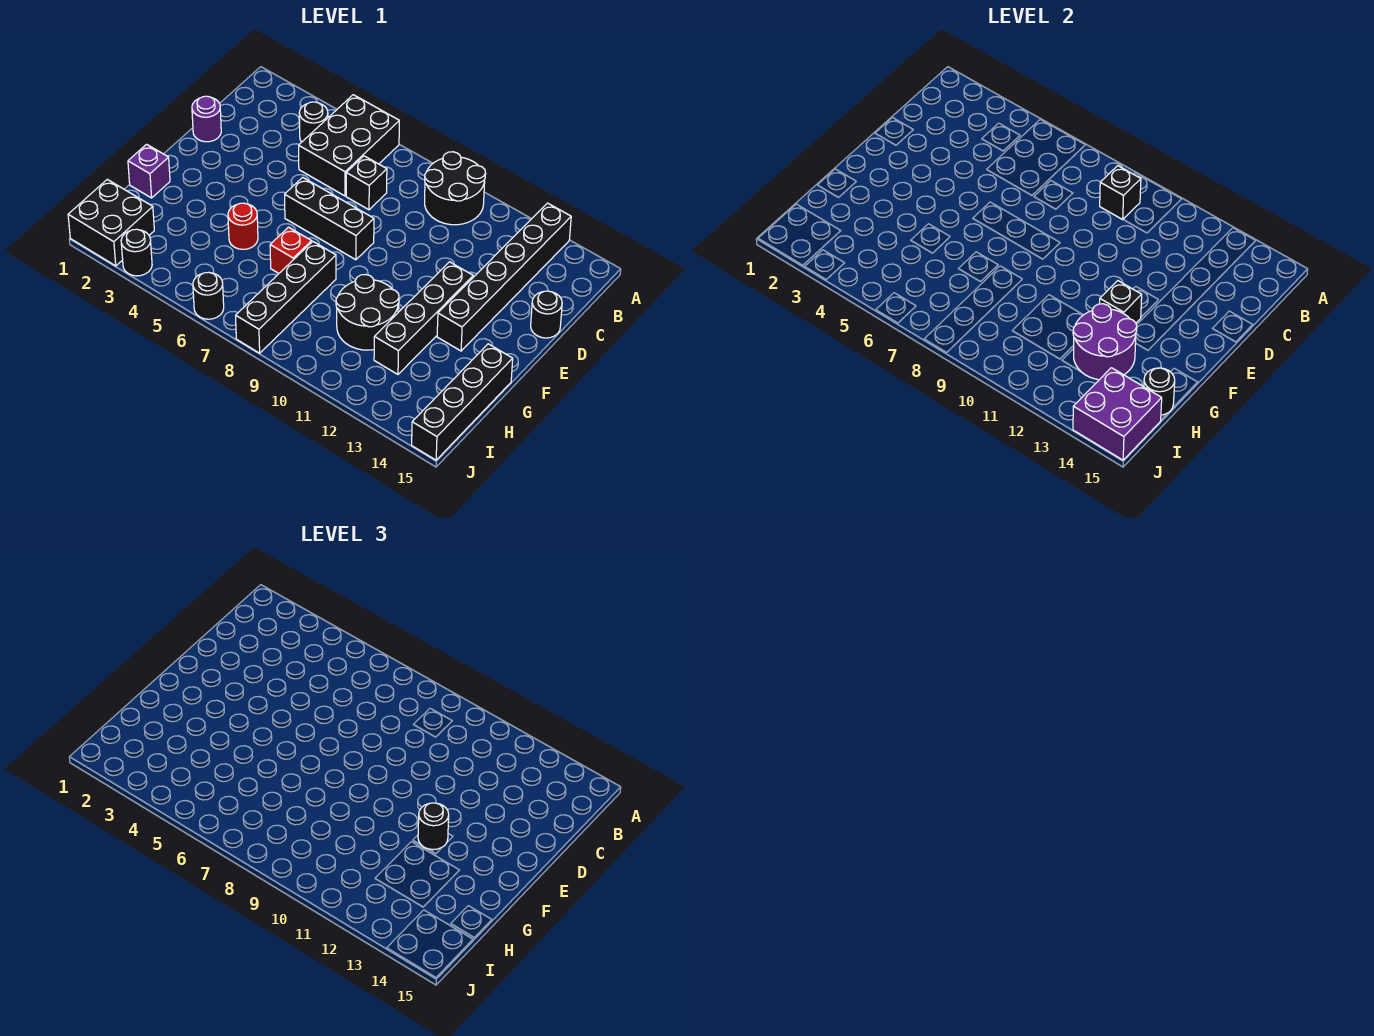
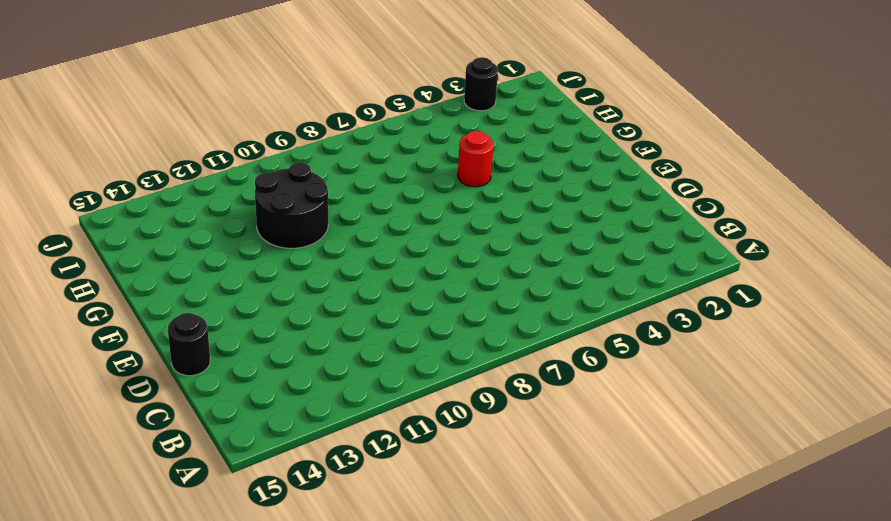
none -> black 2x3 brick [299,95,399,196]
none -> black 2x2 round brick [425,152,486,225]
none -> black 1x6 brick [437,203,571,351]

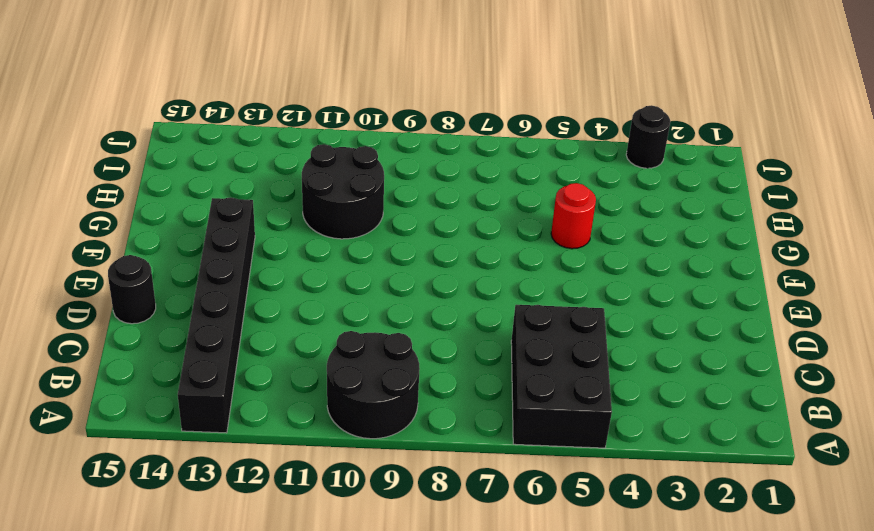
none -> black 1x1 round brick [299,102,328,142]
none -> black 1x1 brick [346,156,387,210]
none -> purple 1x1 round brick [192,96,221,142]

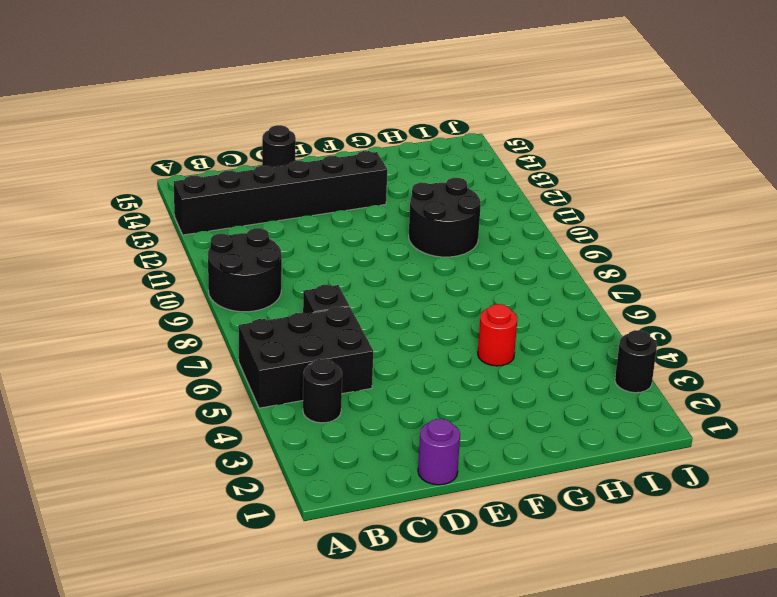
none -> black 1x3 brick [285,177,374,260]
none -> black 1x4 brick [374,262,473,374]
none -> purple 1x1 brick [128,144,170,198]

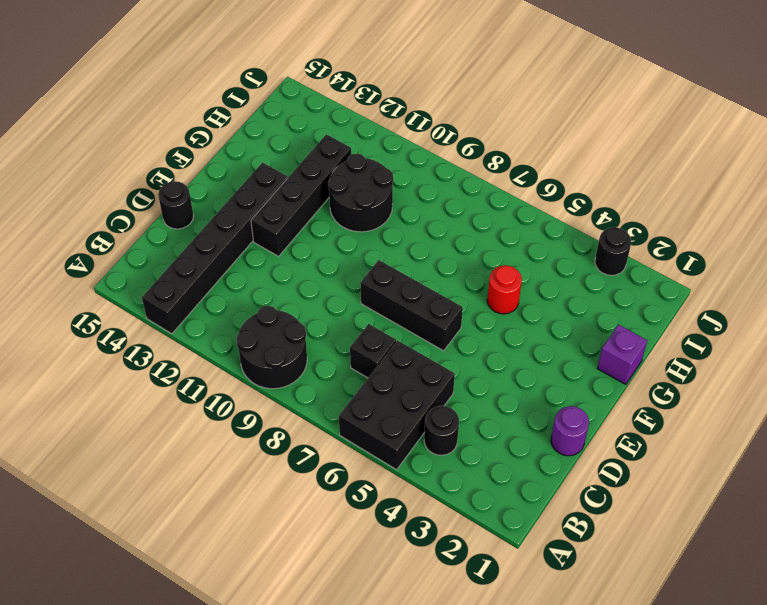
none -> red 1x1 brick [270,227,312,273]
none -> black 1x4 brick [236,242,336,353]
none -> black 1x4 brick [412,344,513,460]

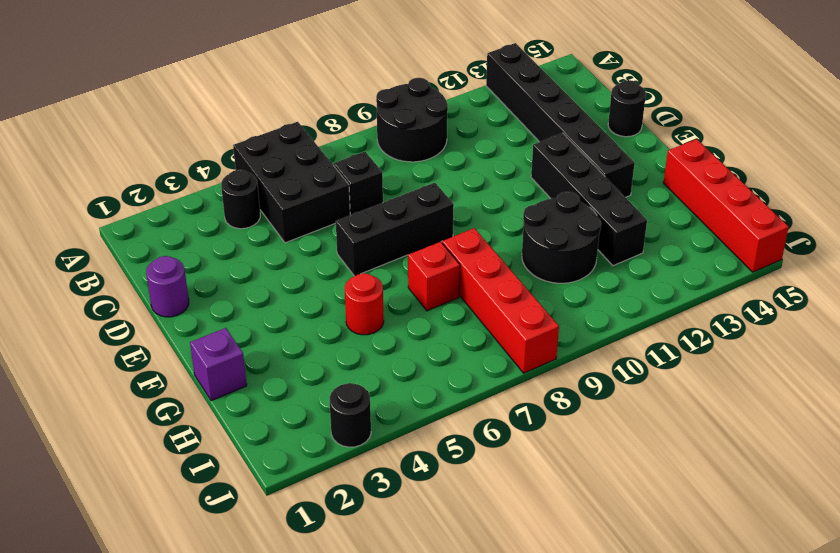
red 1x4 brick [442,228,559,373] -> black 1x4 brick [236,242,336,353]
red 1x4 brick [664,139,789,272] -> black 1x4 brick [412,344,513,460]
none -> black 2x2 brick [68,179,154,266]
none -> black 1x1 round brick [193,272,224,319]
none -> black 1x1 brick [1100,166,1141,219]

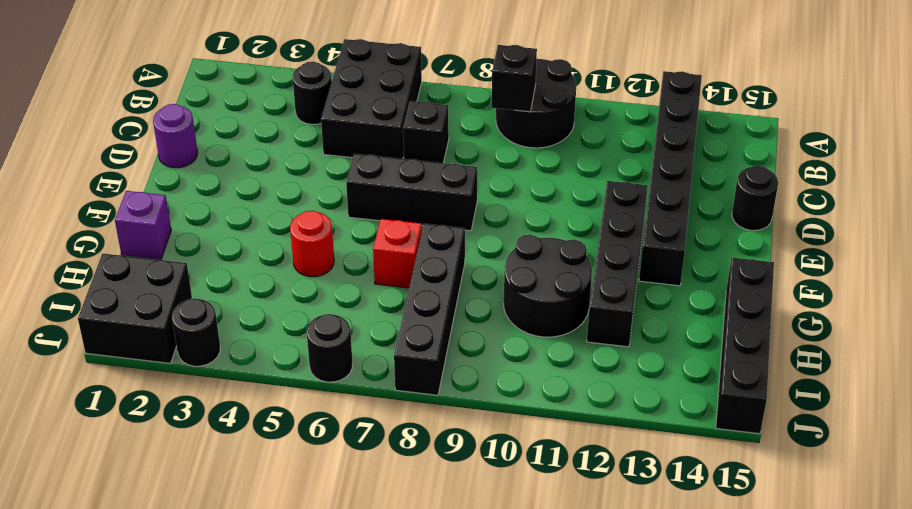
none -> black 1x1 brick [1100,281,1142,323]
none -> purple 2x2 round brick [1073,304,1137,380]
none -> black 1x1 round brick [1144,368,1175,415]

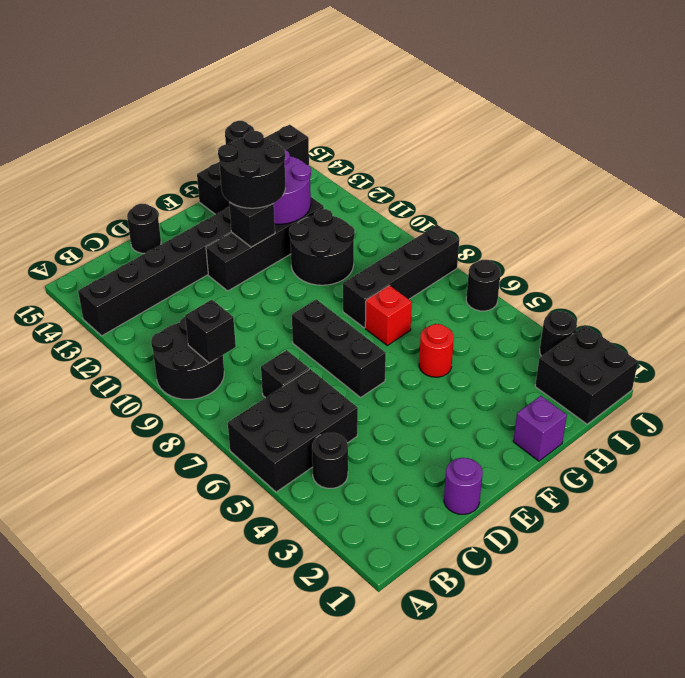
black 2x2 round brick [218,131,286,208] -> black 1x1 round brick [418,803,449,850]
none -> purple 2x2 brick [1073,368,1162,460]

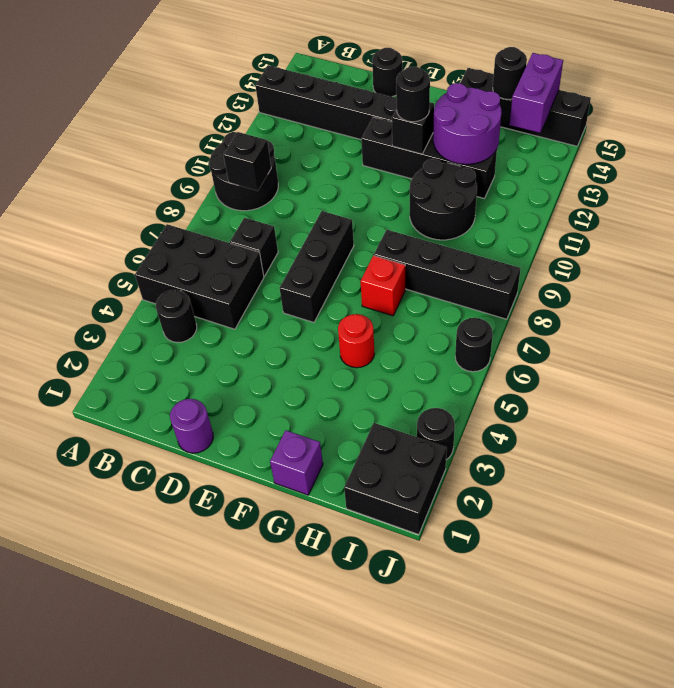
purple 1x2 brick [510,53,563,133] -> purple 2x2 brick [1073,368,1162,460]

